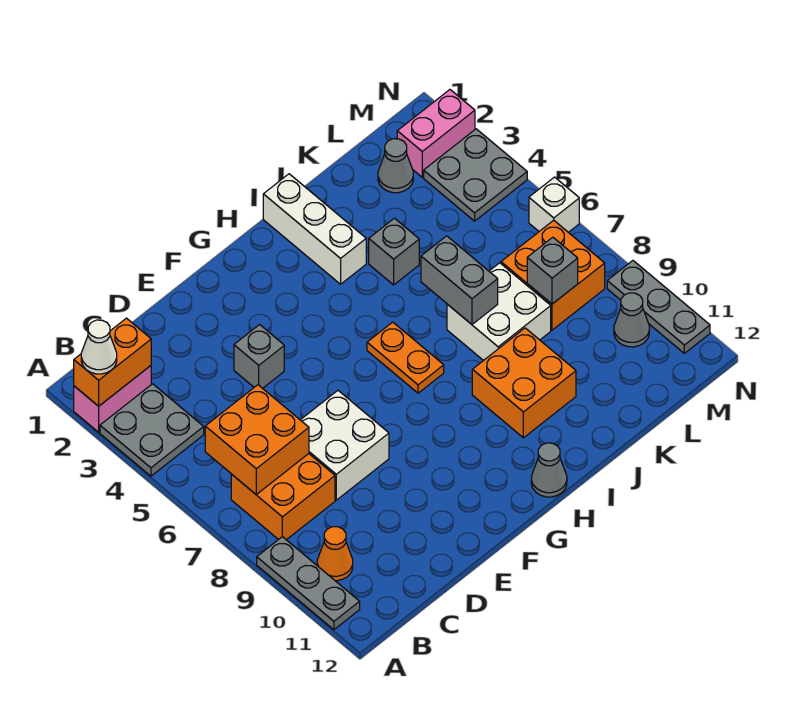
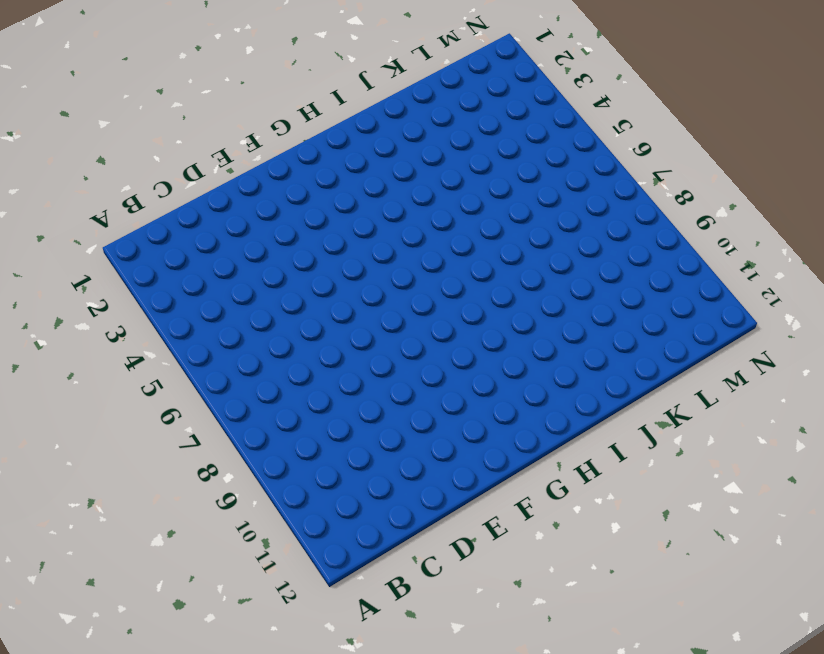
none -> pink 1x2 brick [74,366,151,432]
none -> grey 2x2 plate [100,384,204,476]
none -> grey 1x3 plate [257,537,360,630]

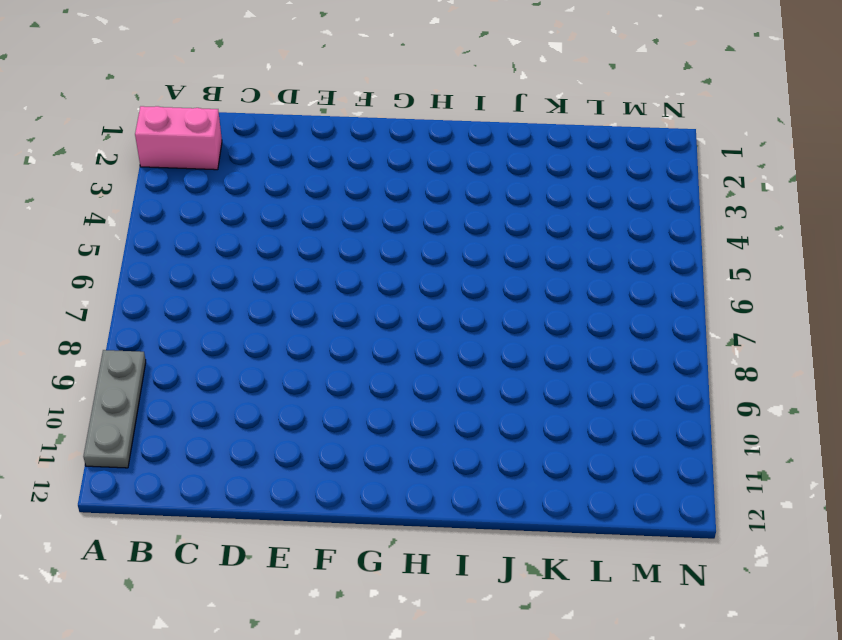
none -> grey 2x2 plate [100,384,204,476]
none -> orange 2x2 brick [231,454,335,540]
none -> orange 1x1 cone [317,527,353,581]

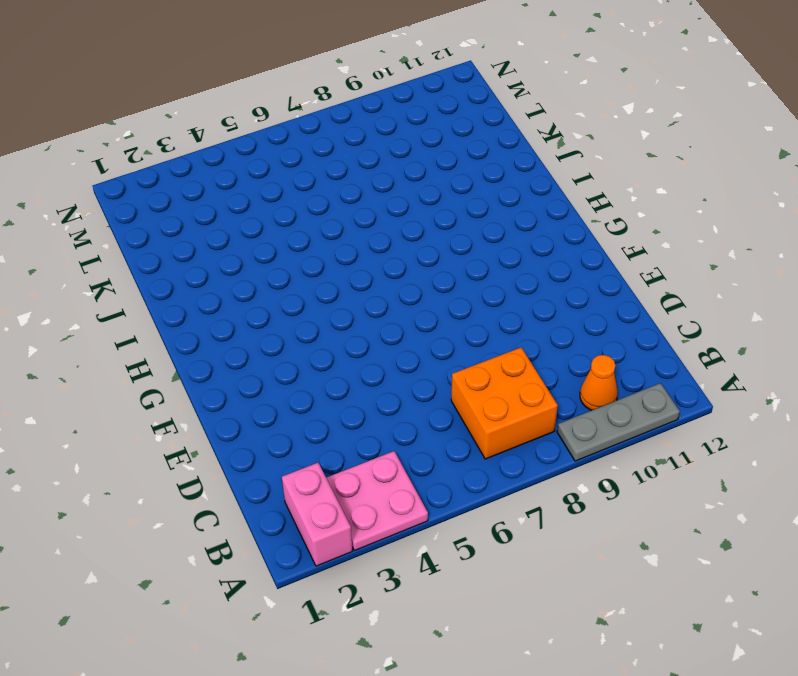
pink 2x2 plate [326,451,428,551] -> grey 2x2 plate [100,384,204,476]
none -> white 2x2 brick [301,391,389,500]
none -> grey 1x1 brick [234,325,284,388]
none -> orange 1x2 plate [367,322,444,393]

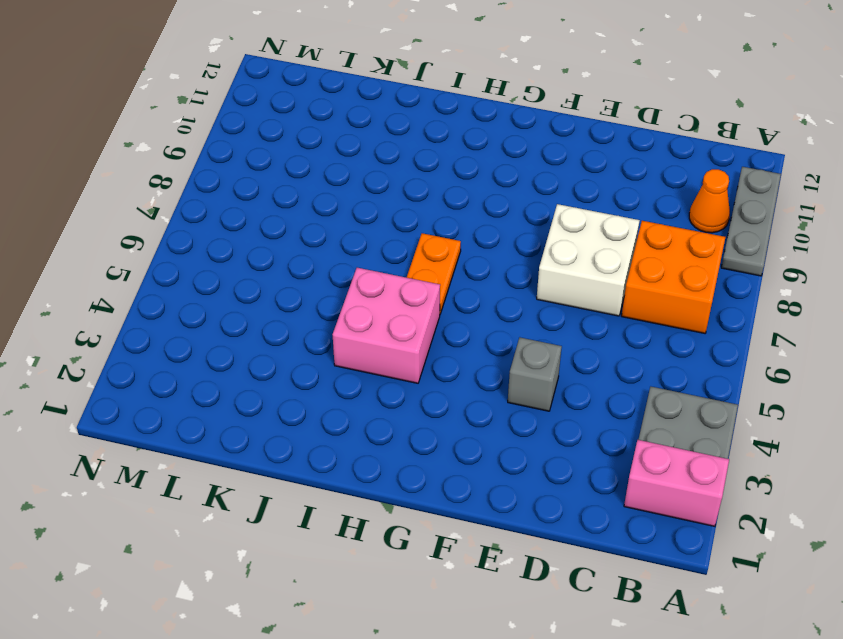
pink 2x2 brick [333,268,440,383] -> none
none -> grey 1x1 cone [531,443,567,497]
none -> white 1x3 brick [263,174,366,284]
none -> orange 2x2 brick [472,328,576,438]

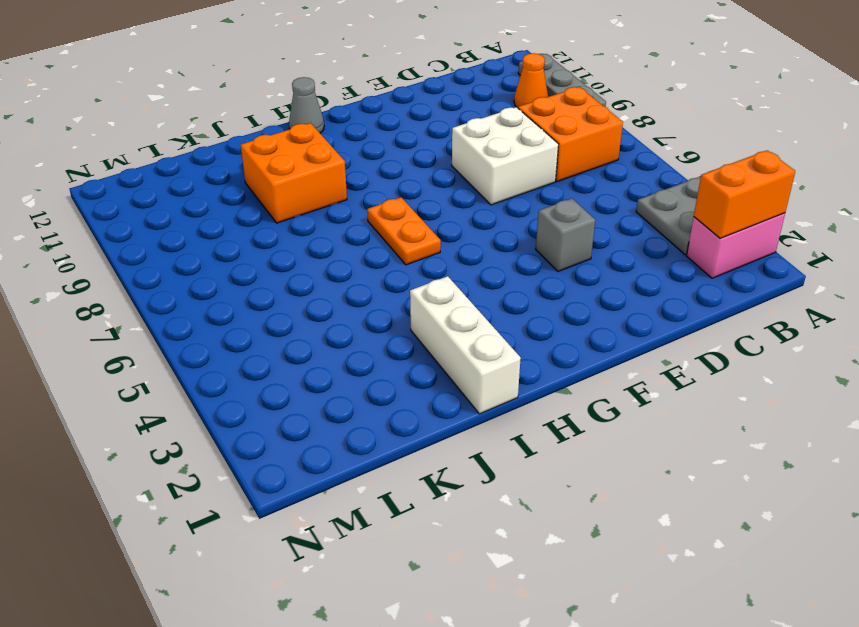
none -> grey 1x1 brick [369,218,419,285]
none -> white 2x2 brick [447,263,551,361]
none -> grey 1x1 cone [378,139,413,193]

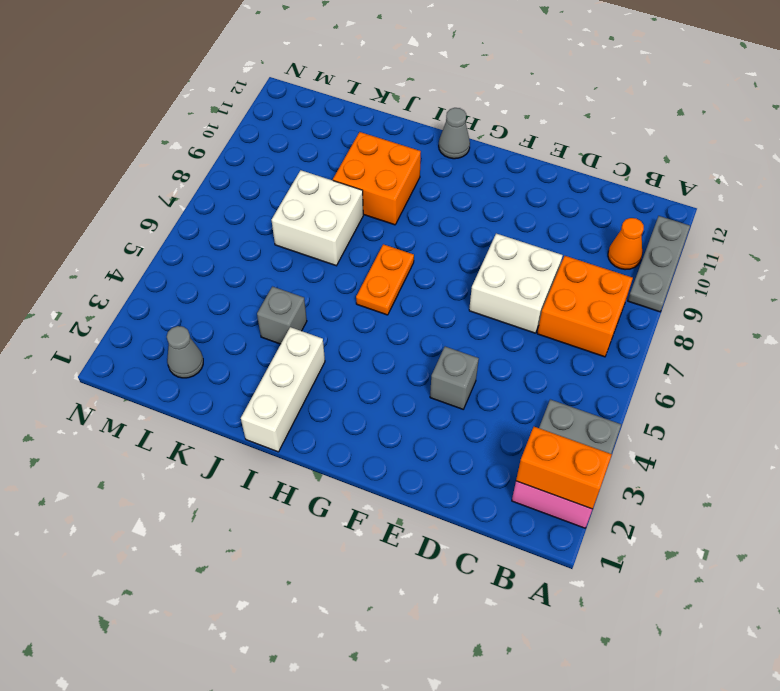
none -> orange 2x2 brick [501,220,605,330]
none -> pink 1x2 brick [397,90,475,177]
none -> grey 2x2 plate [424,129,527,221]

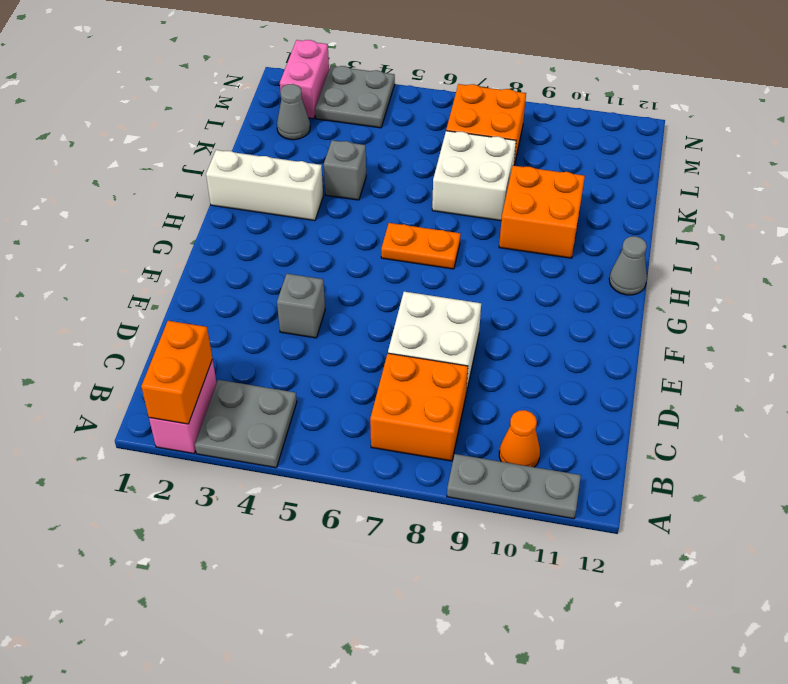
none -> grey 1x1 cone [614,293,649,347]
none -> white 1x1 brick [529,177,579,232]
none -> grey 1x3 plate [607,261,710,353]

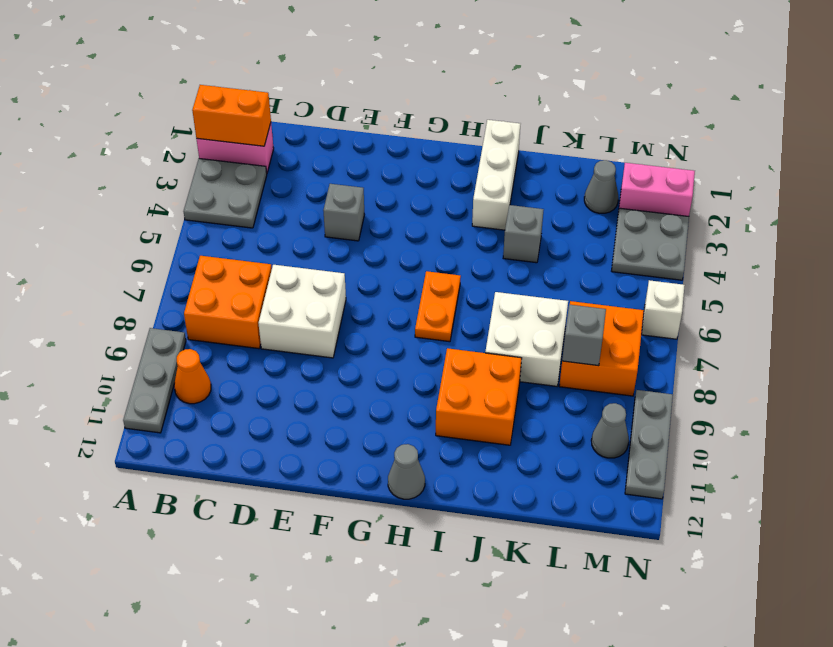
none -> orange 2x2 brick [205,385,309,494]
none -> grey 1x2 brick [421,236,498,324]
none -> white 1x1 cone [81,320,117,374]

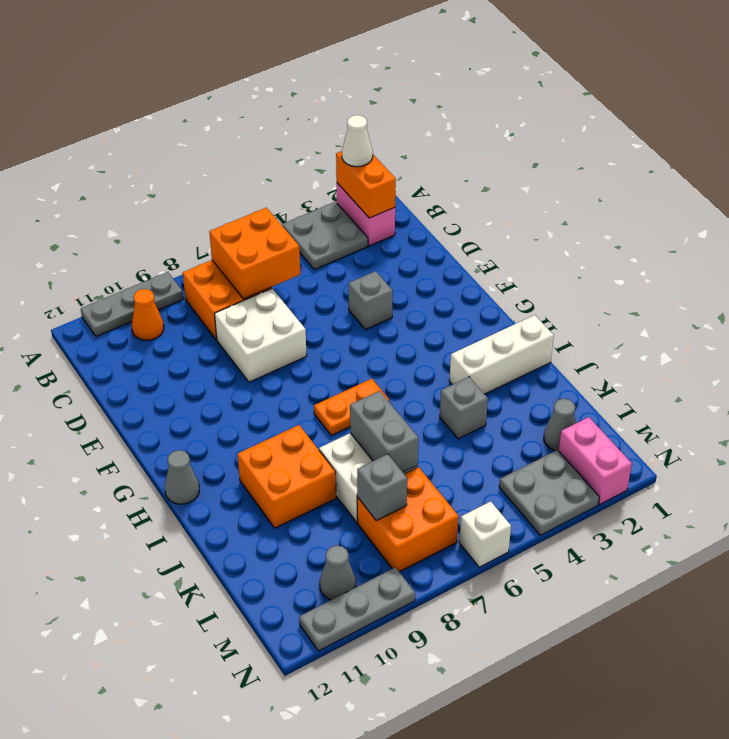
grey 1x2 brick [350,391,419,473] -> grey 1x2 brick turned to [421,236,498,324]

